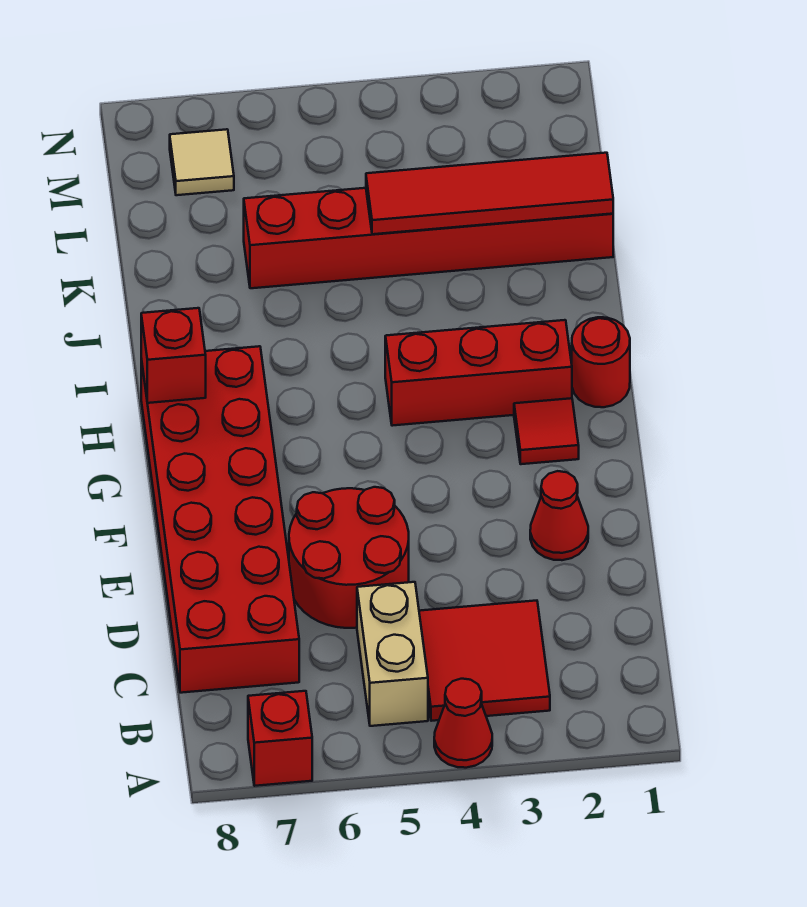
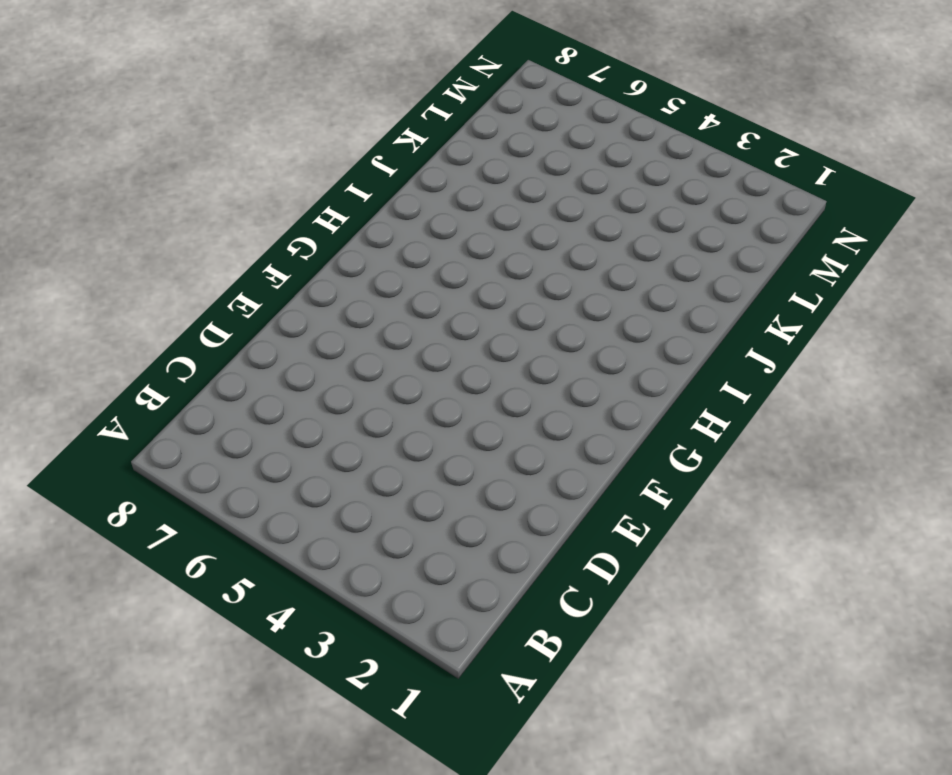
none -> red 1x1 cone [434,679,492,768]
none -> red 1x1 brick [248,691,312,786]
none -> red 2x2 tile [419,601,550,721]

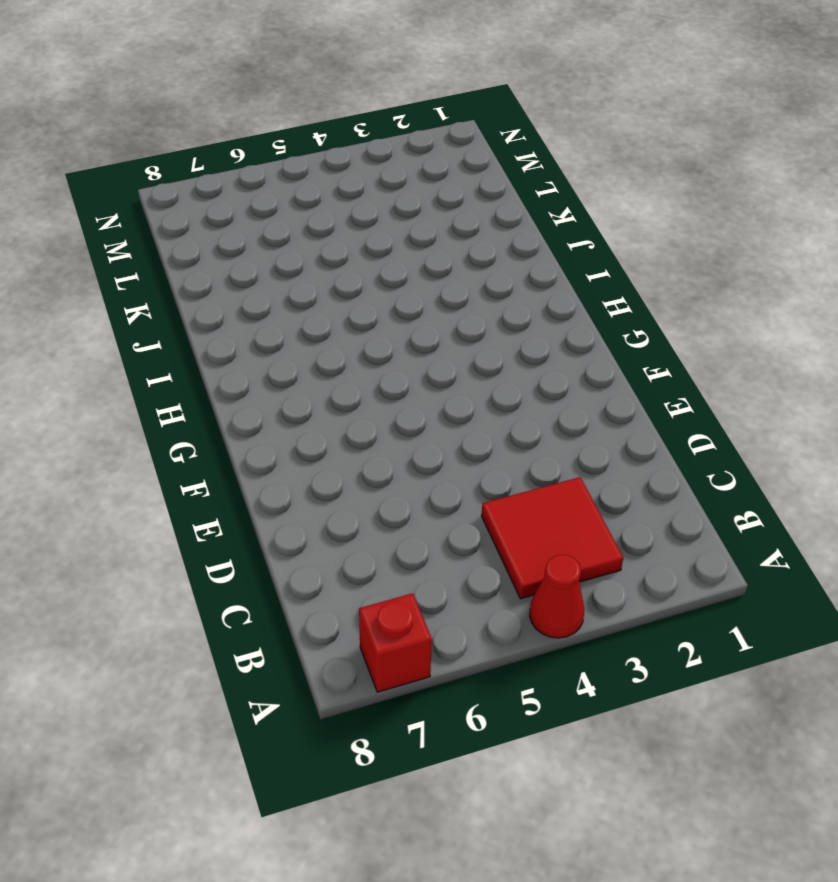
none -> tan 1x2 brick [357,582,428,726]
none -> red 2x6 brick [141,346,299,693]
none -> red 2x2 round brick [289,487,409,628]

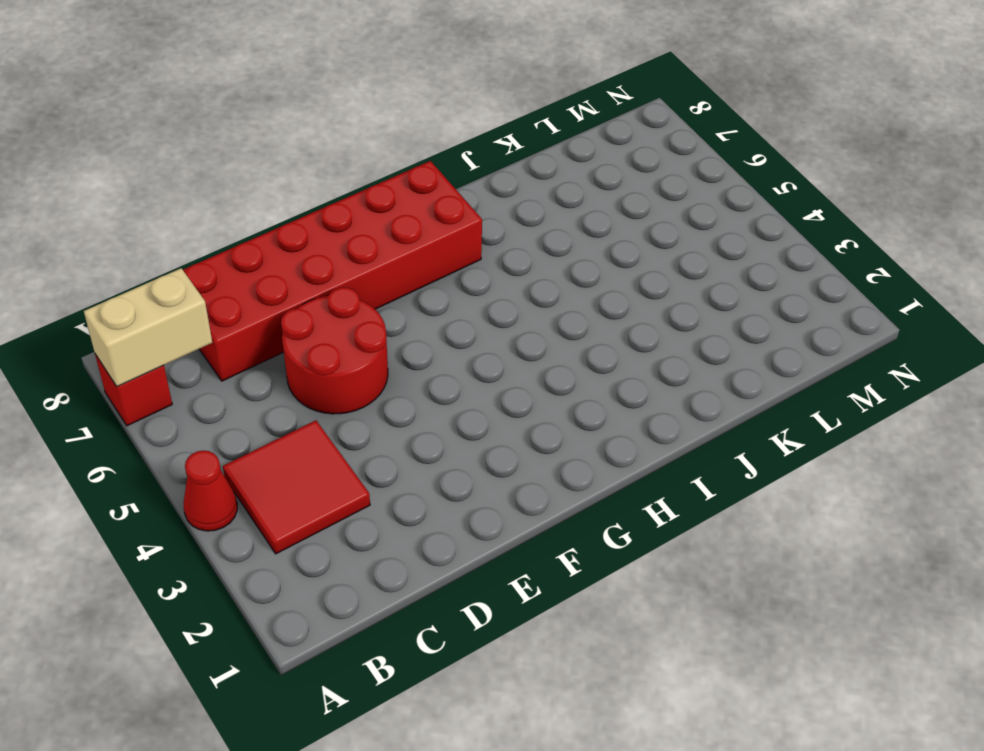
tan 1x2 brick [84,268,212,386] -> tan 1x2 brick moved to [357,582,428,726]
none -> red 1x1 cone [530,471,588,560]
none -> red 1x1 tile [514,398,579,464]
none -> red 1x1 round brick [572,317,630,407]

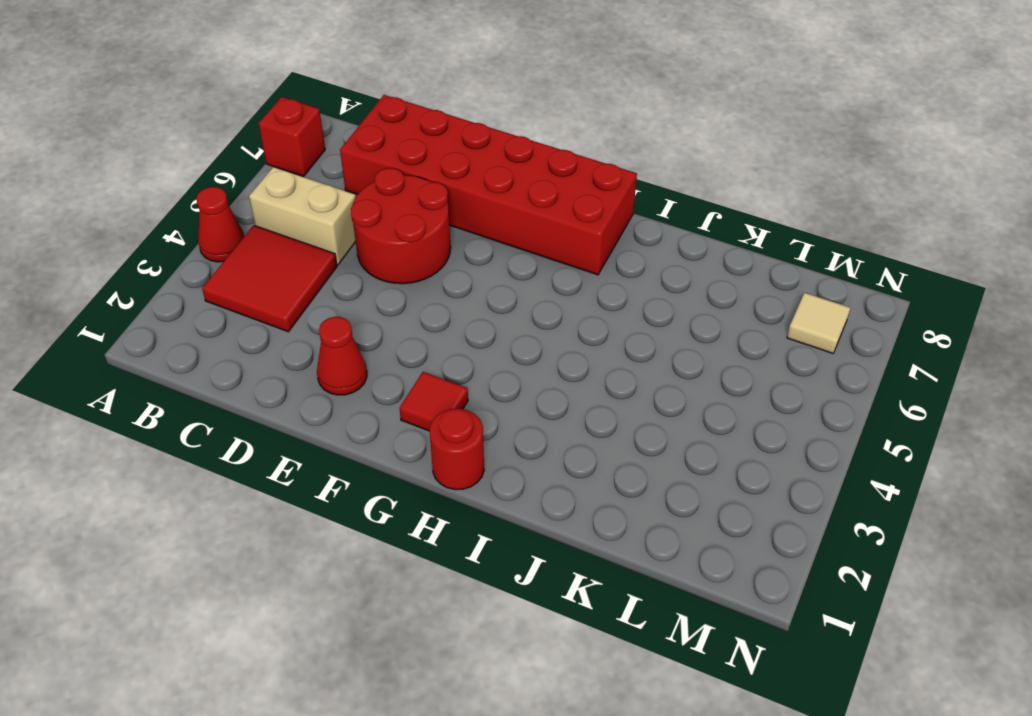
none -> red 1x3 brick [385,320,572,426]
none -> red 1x6 brick [244,188,613,288]
none -> red 1x1 brick [141,308,206,403]

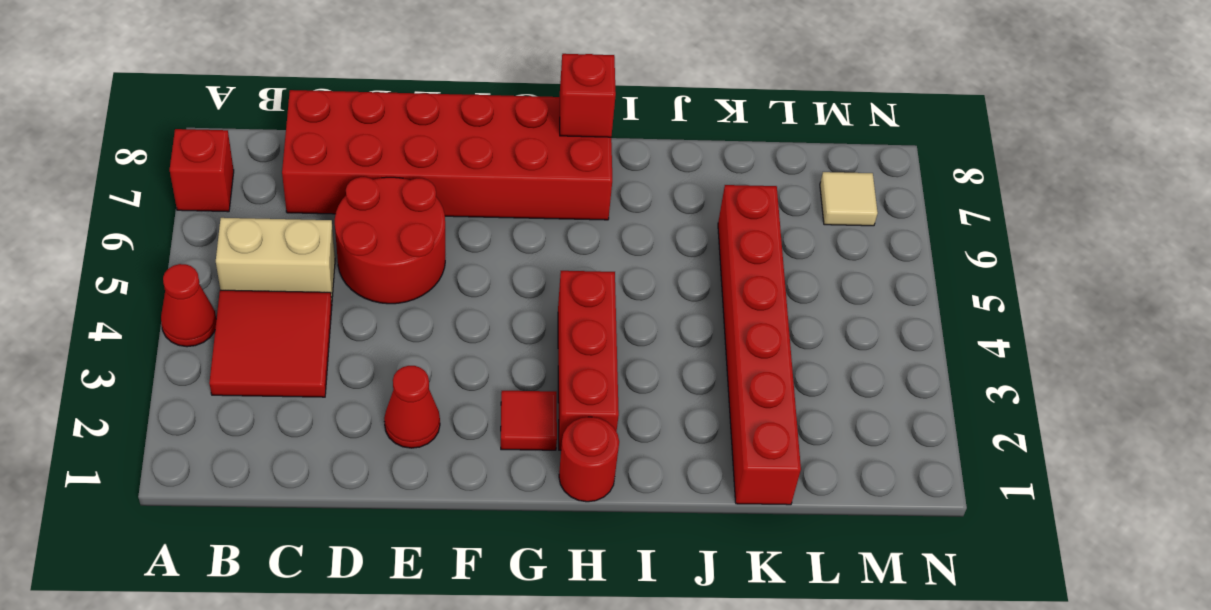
none -> red 1x4 tile [366,153,613,234]

